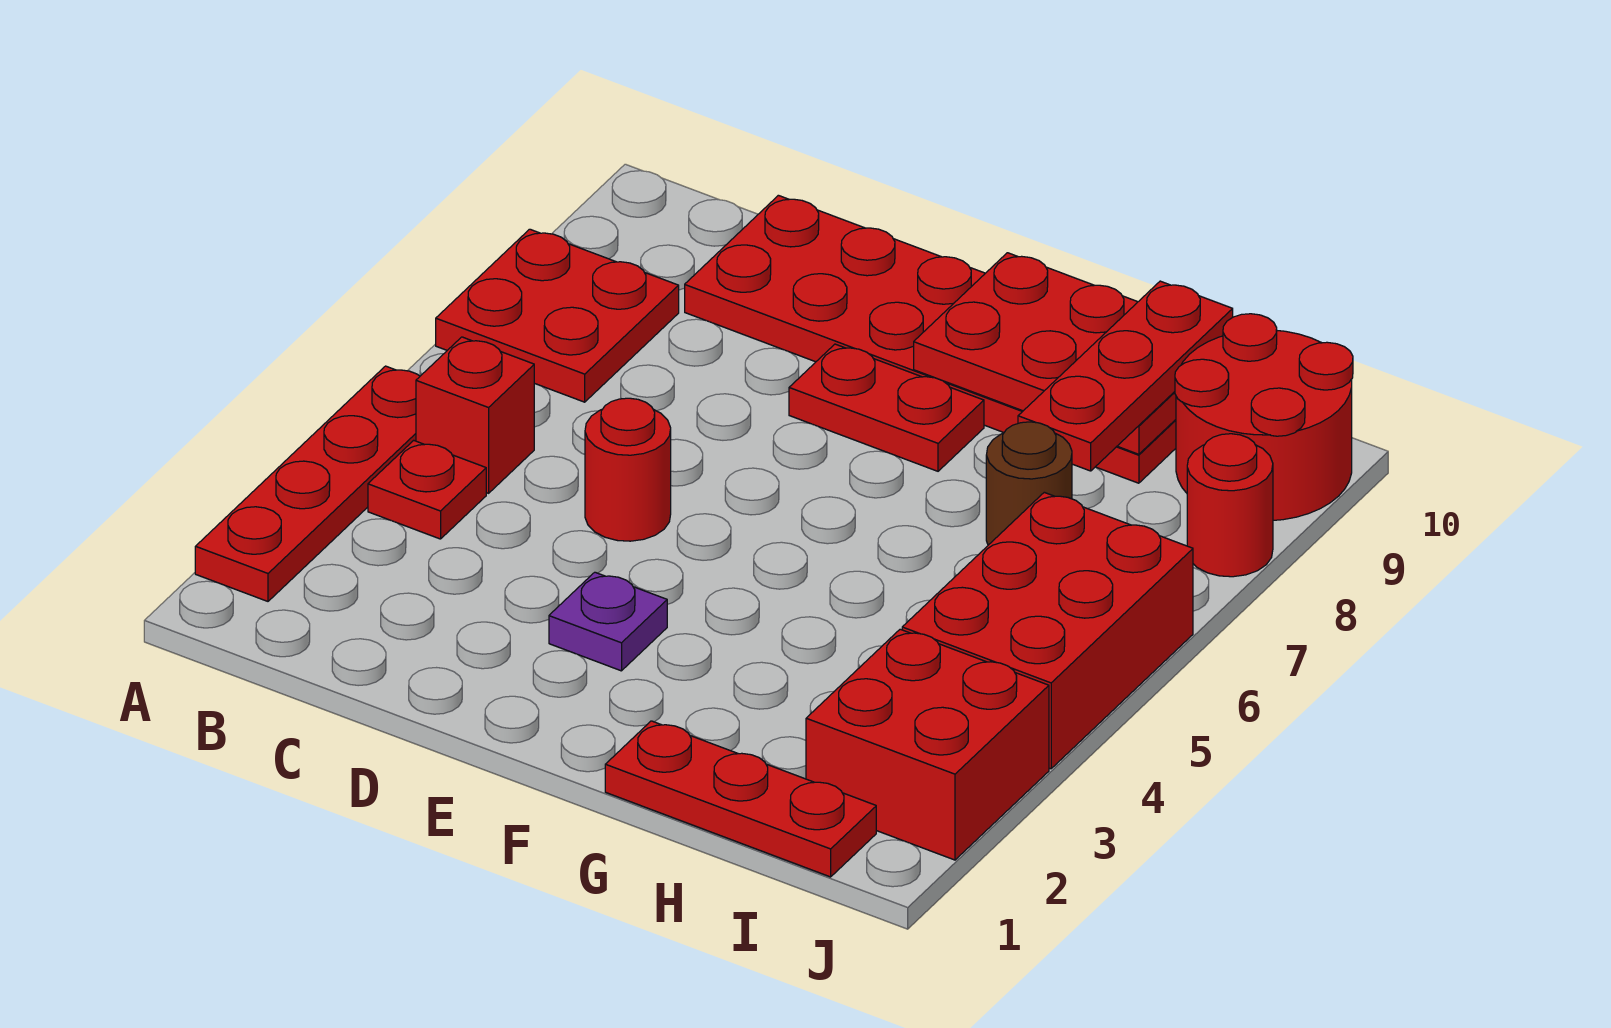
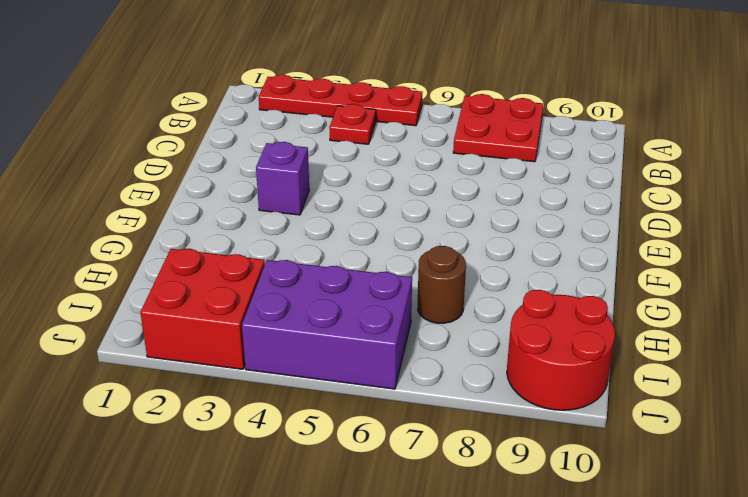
purple 1x1 brick [256,142,309,215] -> purple 1x1 plate [549,572,667,671]
purple 2x3 brick [242,260,412,389] -> red 2x3 brick [902,492,1193,769]
none -> red 1x1 brick [416,337,534,493]
none -> red 2x6 plate [685,195,1176,483]
none -> red 1x1 round brick [585,398,671,541]

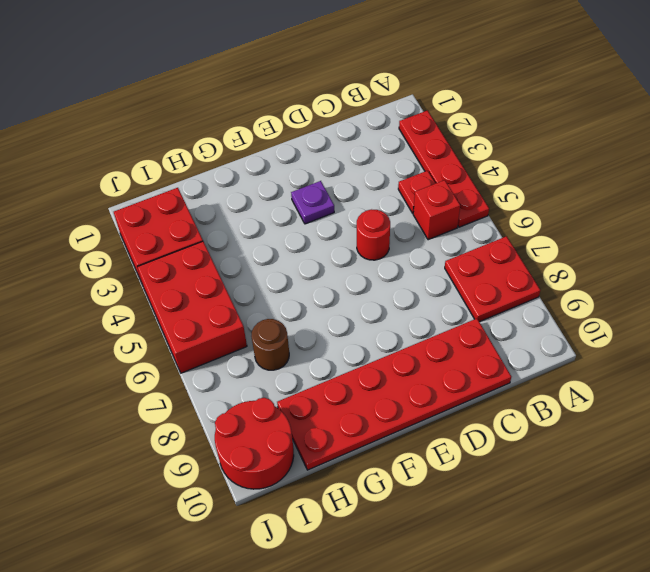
none -> red 1x2 plate [789,344,984,471]
none -> red 1x3 plate [605,721,876,877]
none -> red 1x1 round brick [1187,434,1273,577]

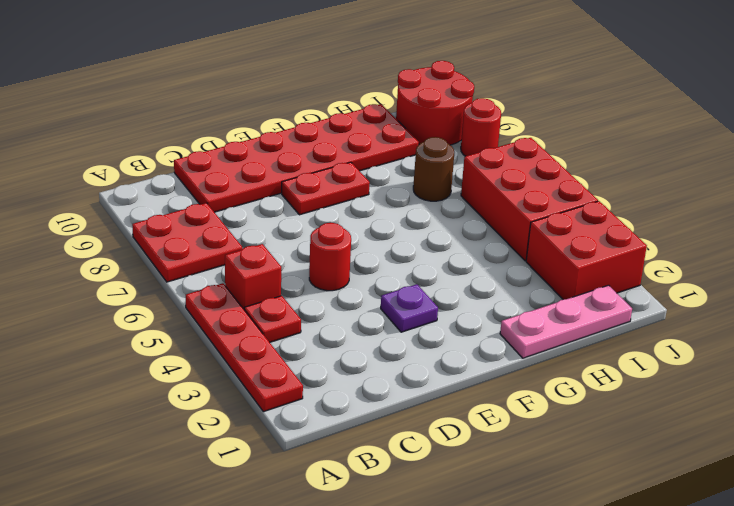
pink 1x3 plate [500,285,632,358] -> red 1x3 plate [605,721,876,877]
none -> red 2x3 plate [914,253,1176,454]
none -> red 1x3 plate [1018,281,1233,471]

